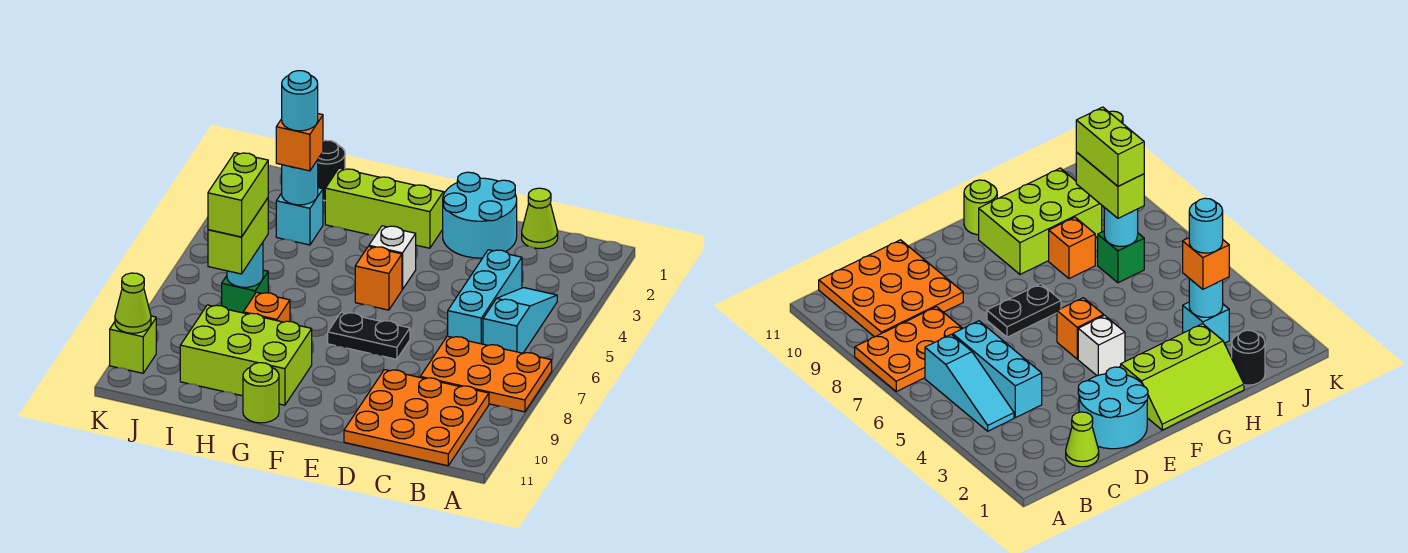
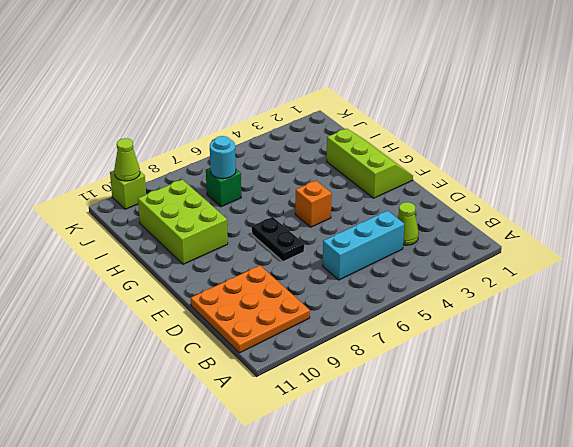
lime 1x1 cone [397,202,419,245] -> lime 1x1 cone moved to [522,188,558,249]
none -> orange 2x3 plate [420,336,552,412]
none -> cyan 1x3 slope [483,288,557,353]
none -> cyan 2x2 round brick [443,172,517,258]

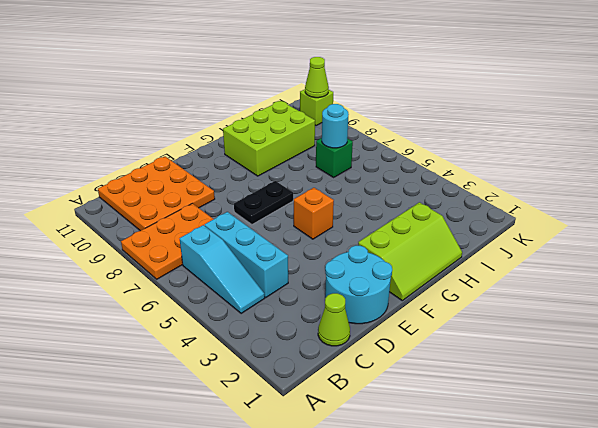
none -> white 1x1 brick [369,226,416,290]
none -> lime 1x1 round brick [243,363,279,423]
none -> orange 1x1 brick [243,292,290,322]

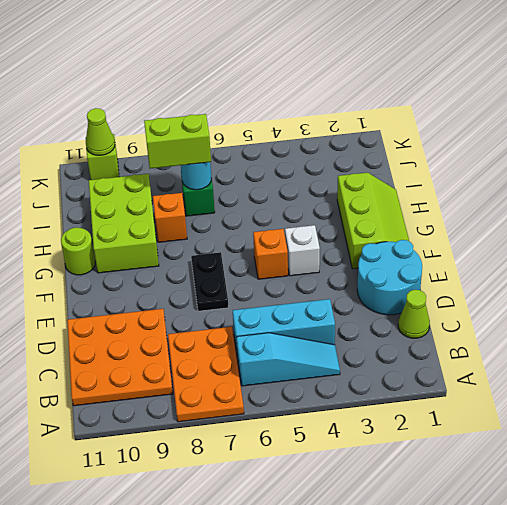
none -> black 1x1 round brick [318,140,345,201]
none -> cyan 1x1 brick [276,188,323,245]
none -> cyan 1x1 round brick [282,160,318,205]

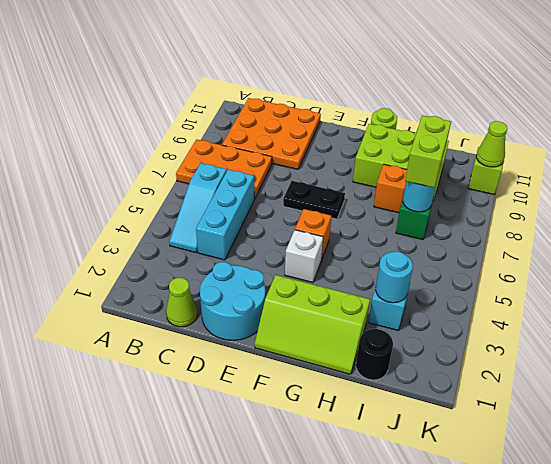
none -> orange 1x1 brick [276,114,323,171]
none -> cyan 1x1 round brick [282,71,318,131]
none -> lime 1x2 brick [208,153,268,237]

